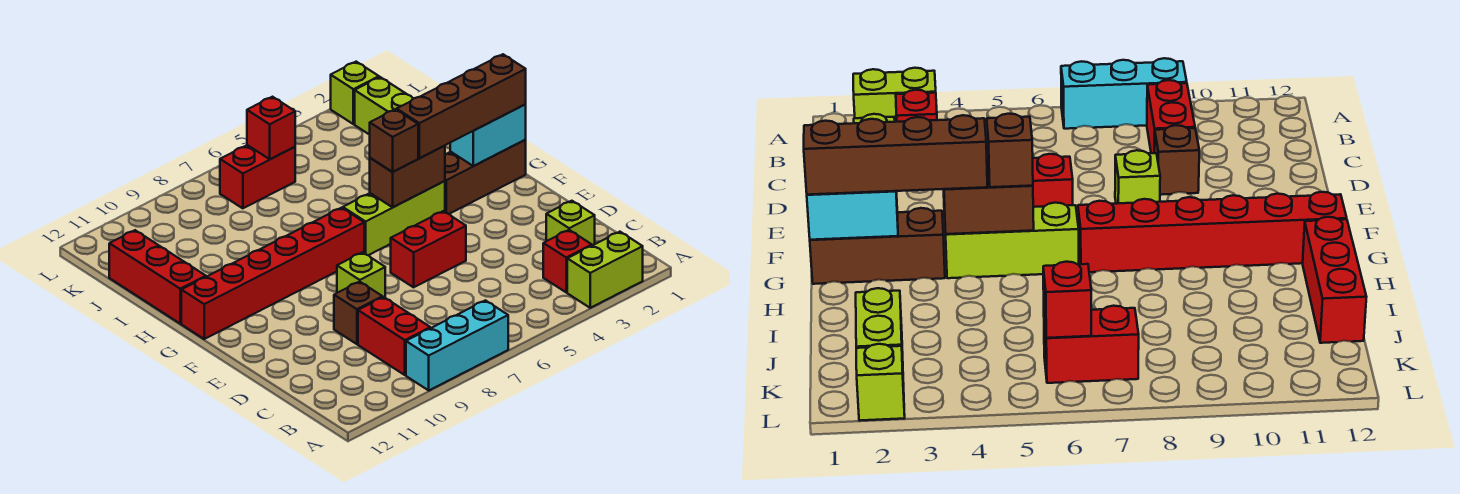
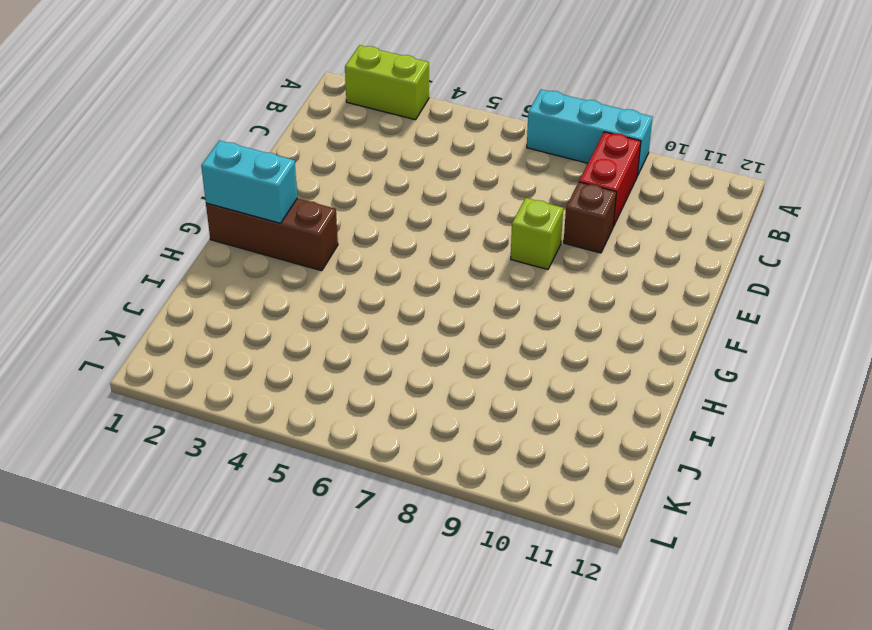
none -> red 1x1 brick [543,230,592,292]
none -> lime 1x1 brick [546,201,595,245]
none -> red 1x2 brick [391,211,466,287]

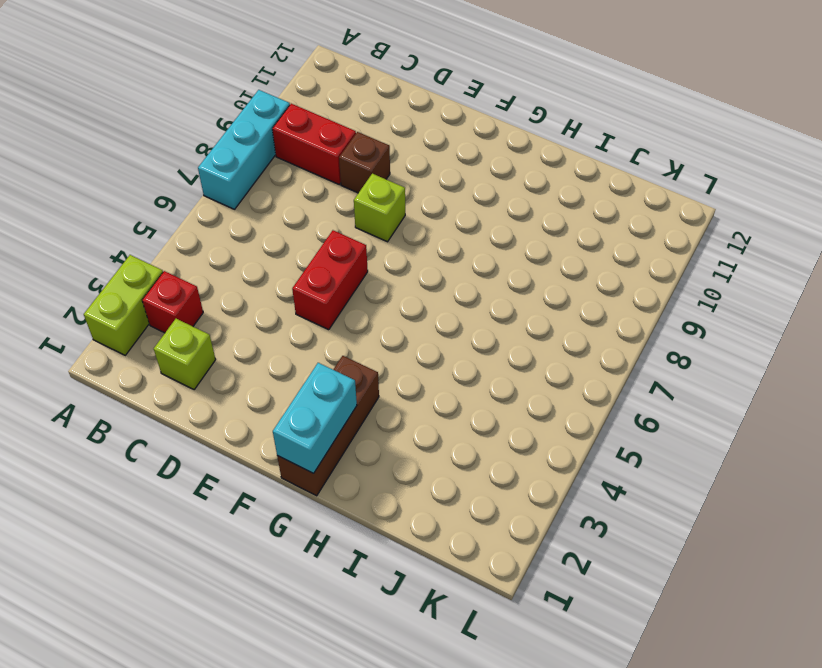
none -> lime 1x3 brick [343,181,445,255]
none -> red 1x6 brick [181,208,364,339]
none -> red 1x3 brick [109,230,206,324]

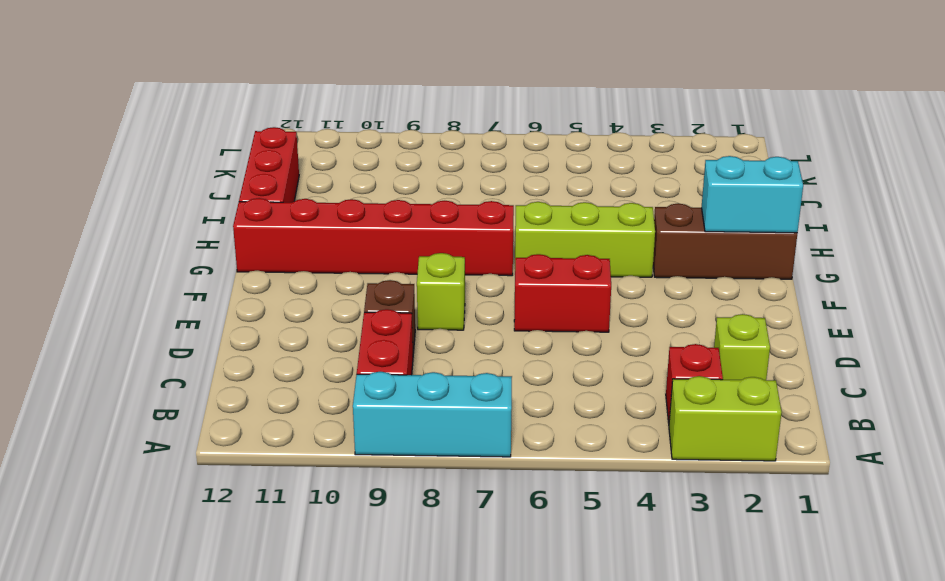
none -> lime 1x2 brick [355,77,413,135]
none -> red 1x2 brick [220,145,295,208]
none -> lime 1x1 brick [331,62,379,124]

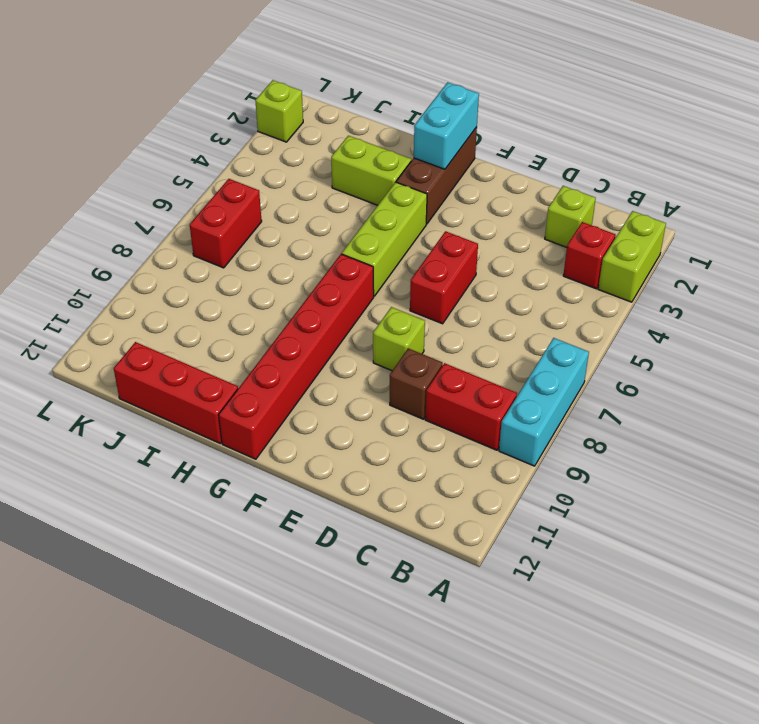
lime 1x2 brick [331,136,411,205] -> lime 1x2 brick moved to [355,77,413,135]
none -> brown 1x2 brick [370,146,445,207]
none -> red 1x1 brick [247,97,295,159]
none -> brown 1x4 brick [397,54,526,158]

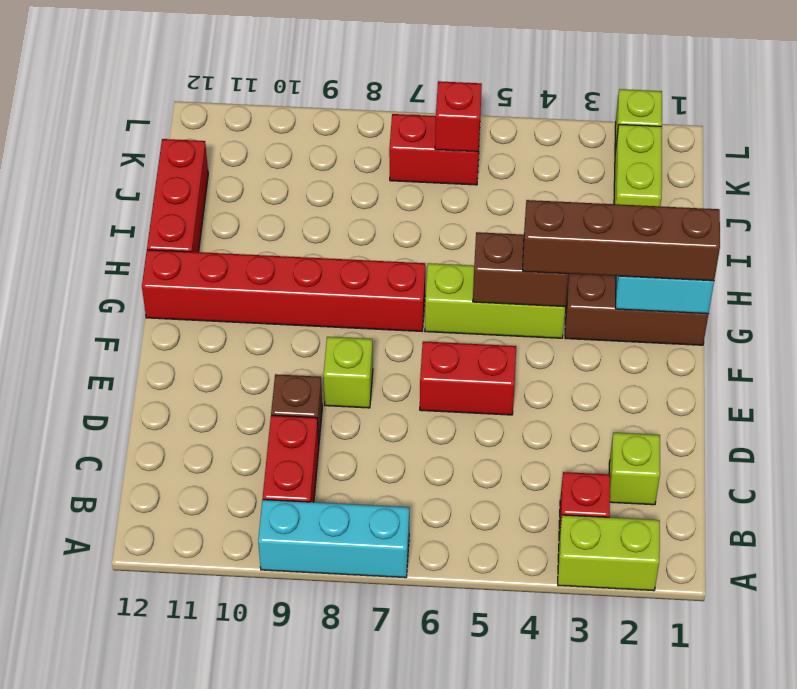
none -> brown 1x1 brick [370,109,418,172]

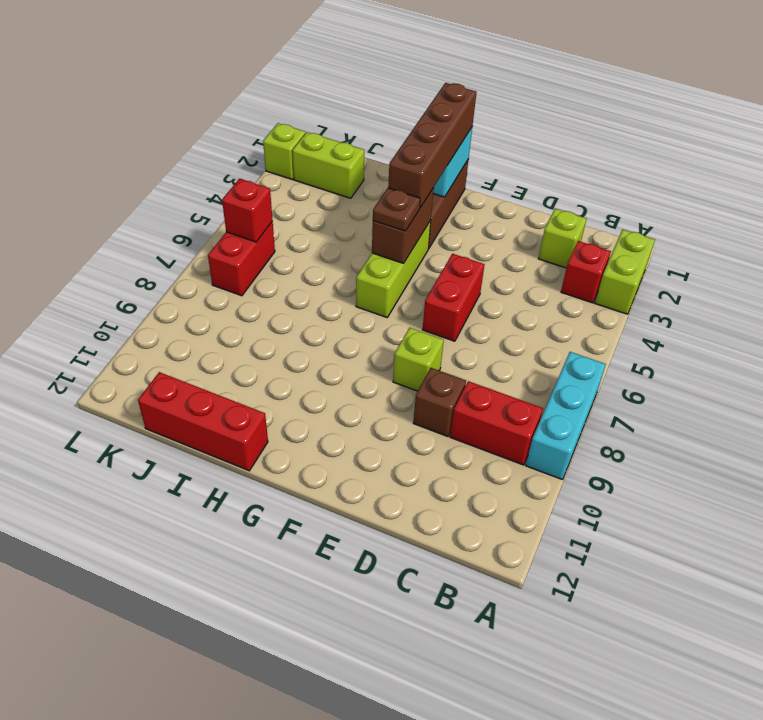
brown 1x1 plate [373,188,420,231] -> brown 1x1 brick [370,109,418,172]
none -> red 1x6 brick [181,208,364,339]

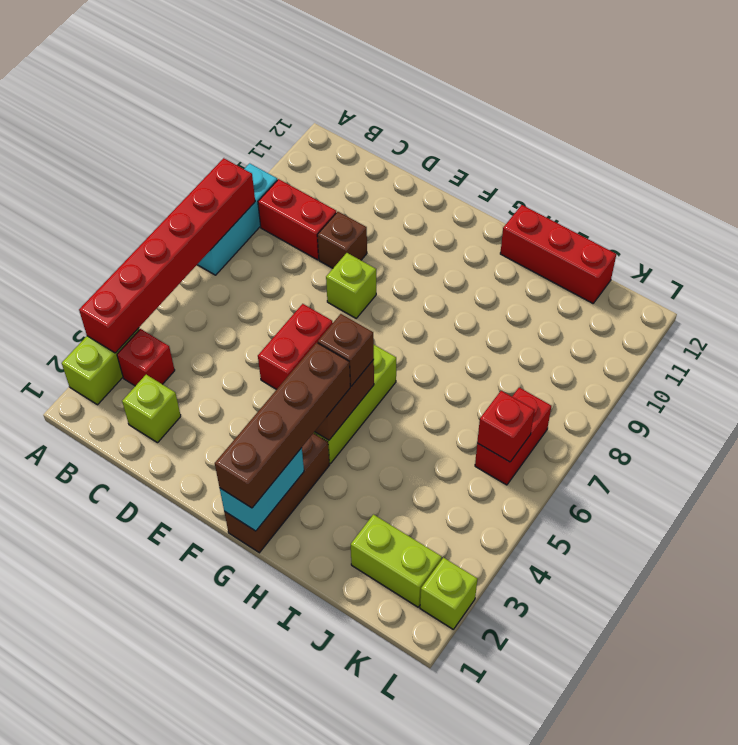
red 1x6 brick [79,158,255,353] -> red 1x6 brick moved to [181,208,364,339]

